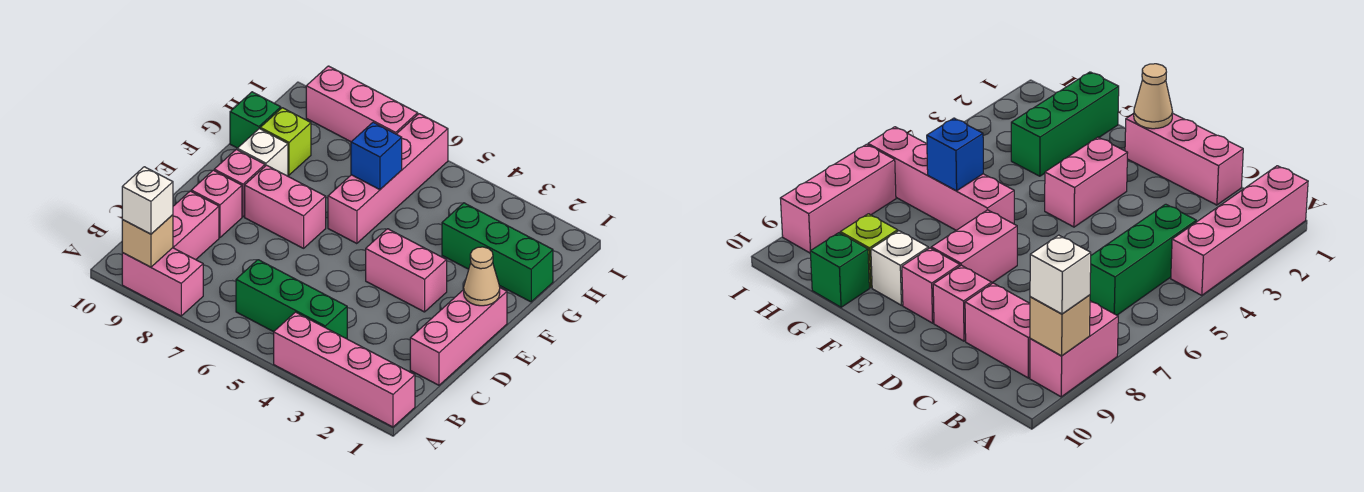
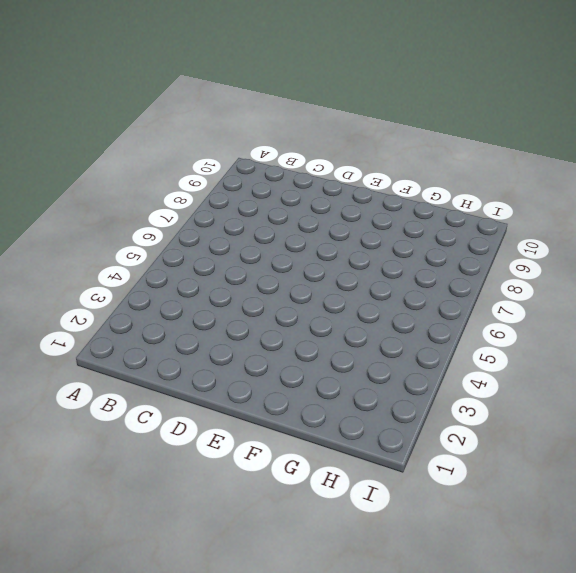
none -> pink 1x4 brick [274,312,415,427]
none -> pink 1x2 brick [122,248,203,316]
none -> green 1x3 brick [236,260,347,339]

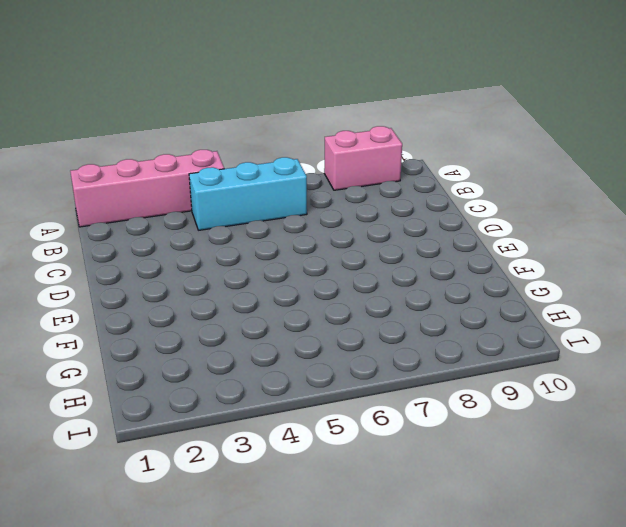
cyan 1x3 brick [189,157,307,230] -> green 1x3 brick [236,260,347,339]
none -> pink 1x2 brick [173,191,219,260]
none -> pink 1x3 brick [410,288,507,385]
none -> pink 1x1 brick [191,170,242,238]

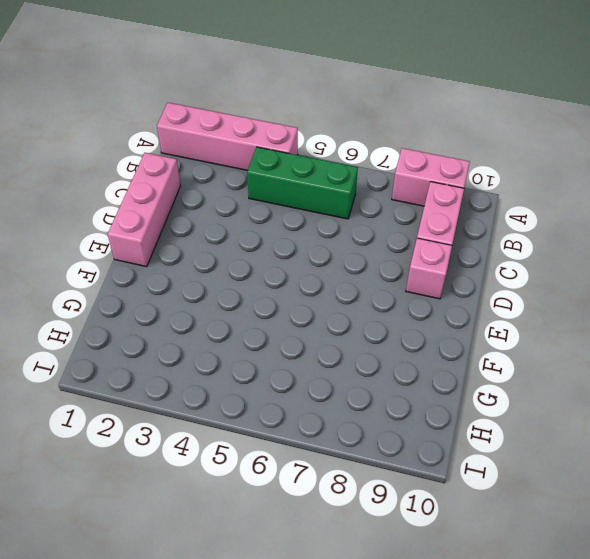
none -> pink 1x2 brick [366,229,447,312]
none -> pink 1x2 brick [245,165,326,248]
none -> pink 1x1 brick [214,149,265,217]

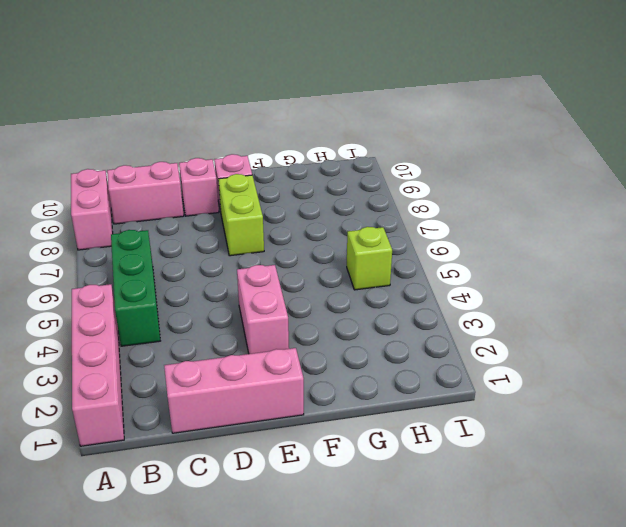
lime 1x2 brick [218,174,264,256] -> pink 1x2 brick [245,165,326,248]
lime 1x1 brick [347,227,392,290] -> lime 1x1 brick moved to [260,108,311,175]
none -> pink 1x4 brick [328,114,448,244]
none -> white 1x1 brick [237,129,288,176]
none -> green 1x3 brick [442,203,553,302]

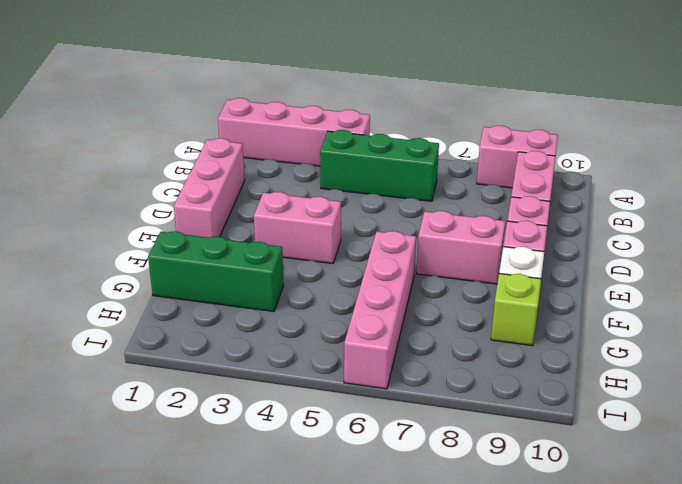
none -> green 1x1 brick [230,92,281,148]
none -> pink 1x3 brick [306,66,418,142]
none -> tan 1x1 brick [122,215,173,267]

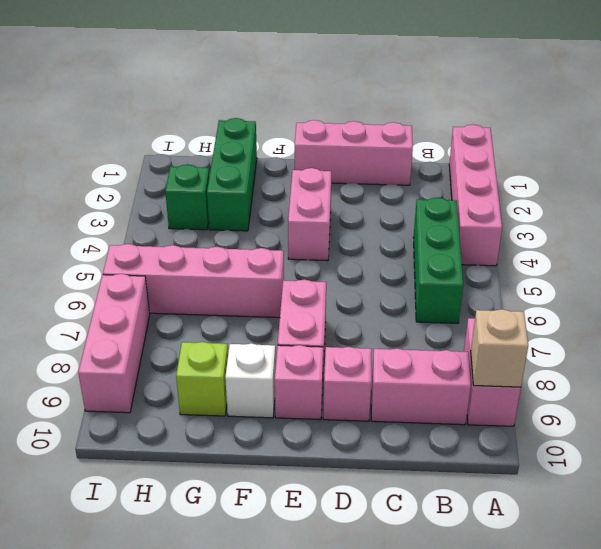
green 1x1 brick [165,164,209,230] -> green 1x1 brick moved to [230,92,281,148]
none -> tan 1x1 cone [463,247,500,306]
none -> blue 1x1 brick [351,122,402,190]
none -> white 1x1 brick [122,167,173,234]

